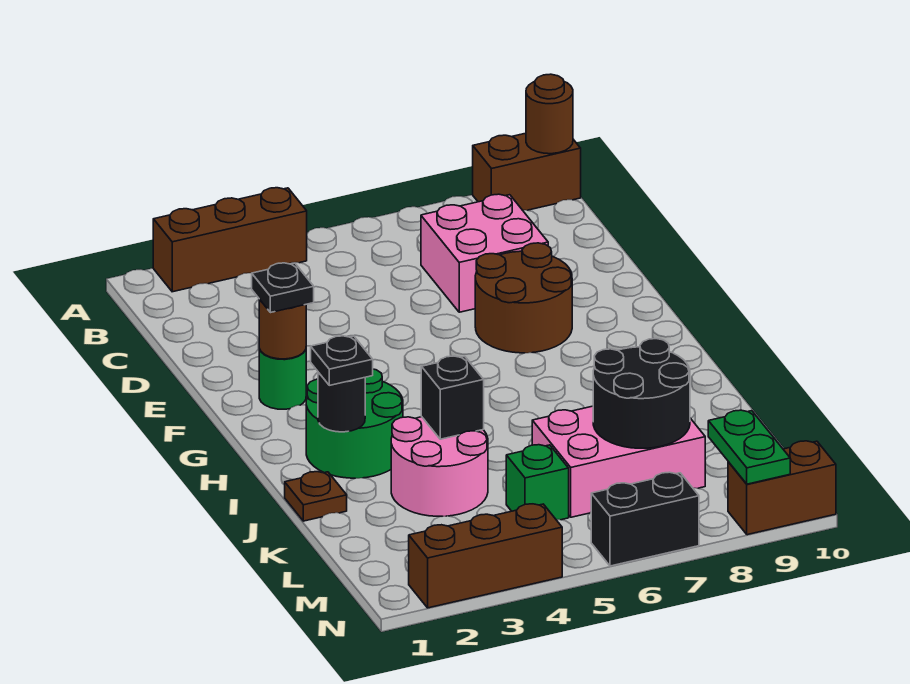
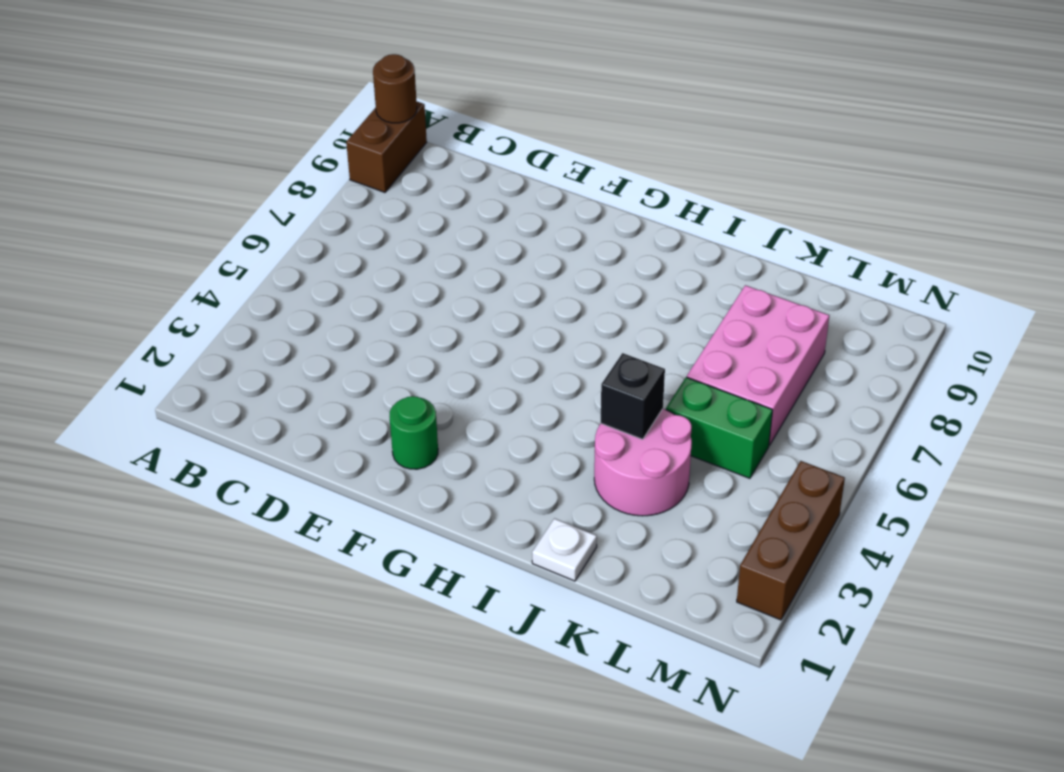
white 1x1 plate [532,519,597,581] -> brown 1x1 plate [285,472,347,521]
green 1x2 brick [666,377,773,478] -> green 1x1 brick [506,445,569,520]
none -> brown 1x3 brick [153,188,307,292]
none -> pink 2x2 brick [421,194,548,312]
none -> brown 2x2 round brick [475,243,572,353]

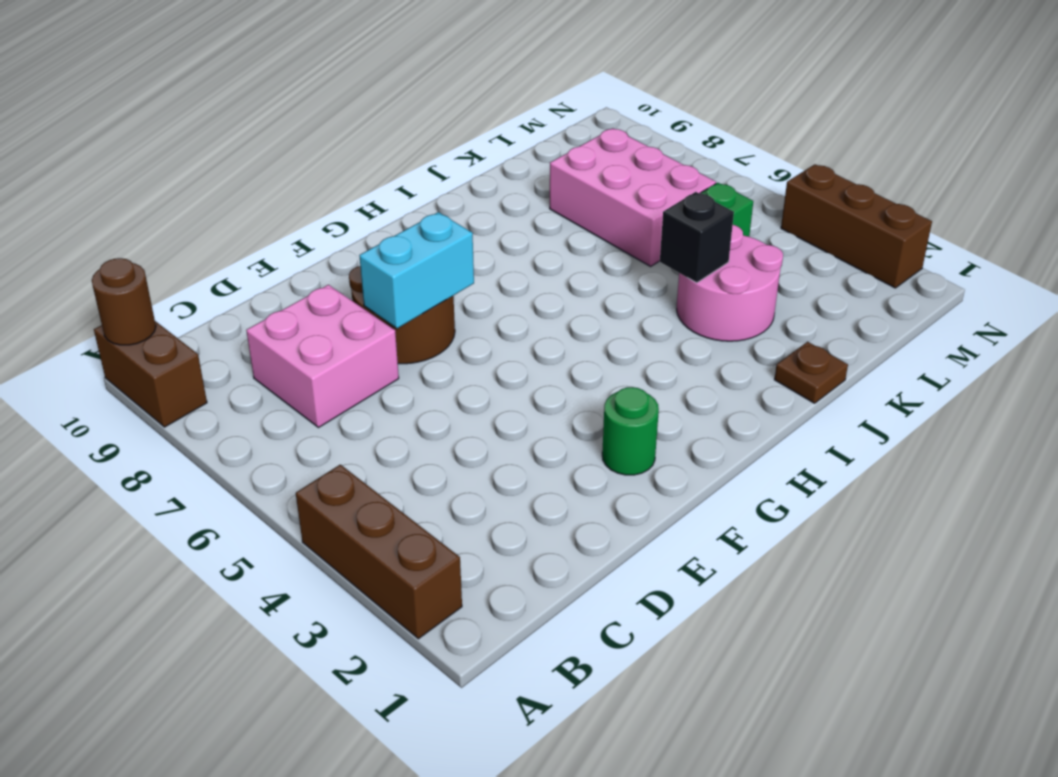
cyan 1x2 brick [359,212,474,328] -> none
none -> green 2x2 round brick [306,369,403,478]
none -> black 1x2 brick [591,472,699,566]
none -> brown 1x2 brick [728,441,836,535]

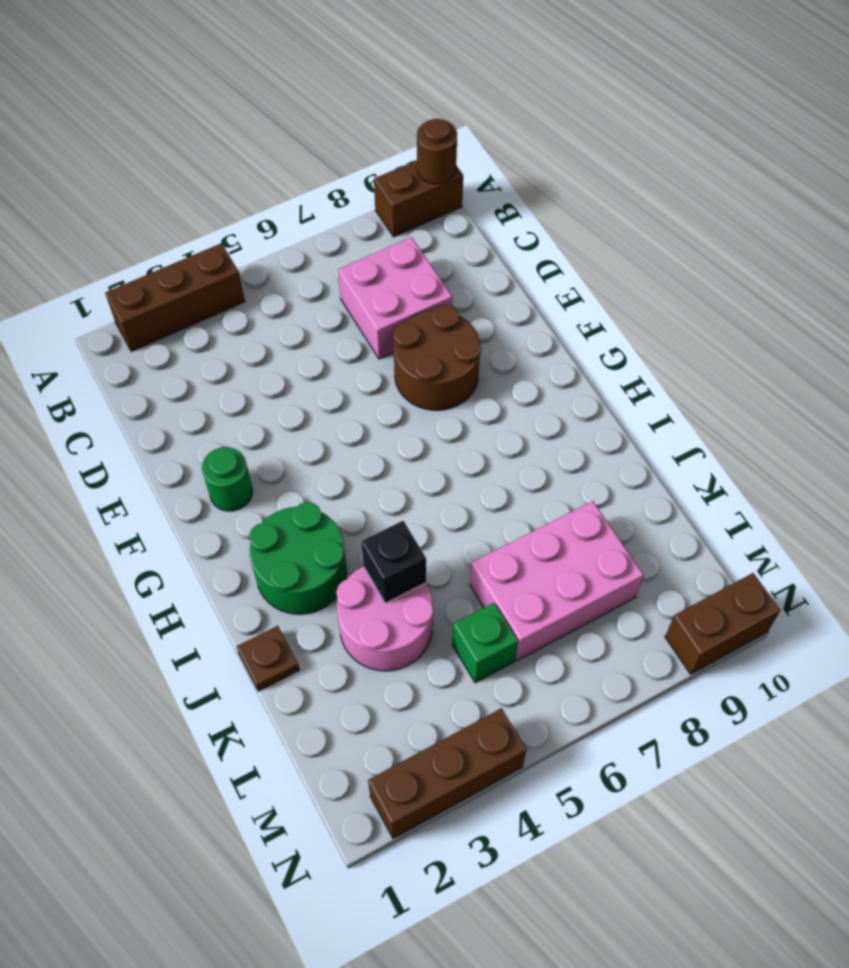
none -> black 1x2 brick [591,472,699,566]
none -> brown 1x1 round brick [259,299,306,359]
none -> black 1x1 round brick [318,372,365,432]

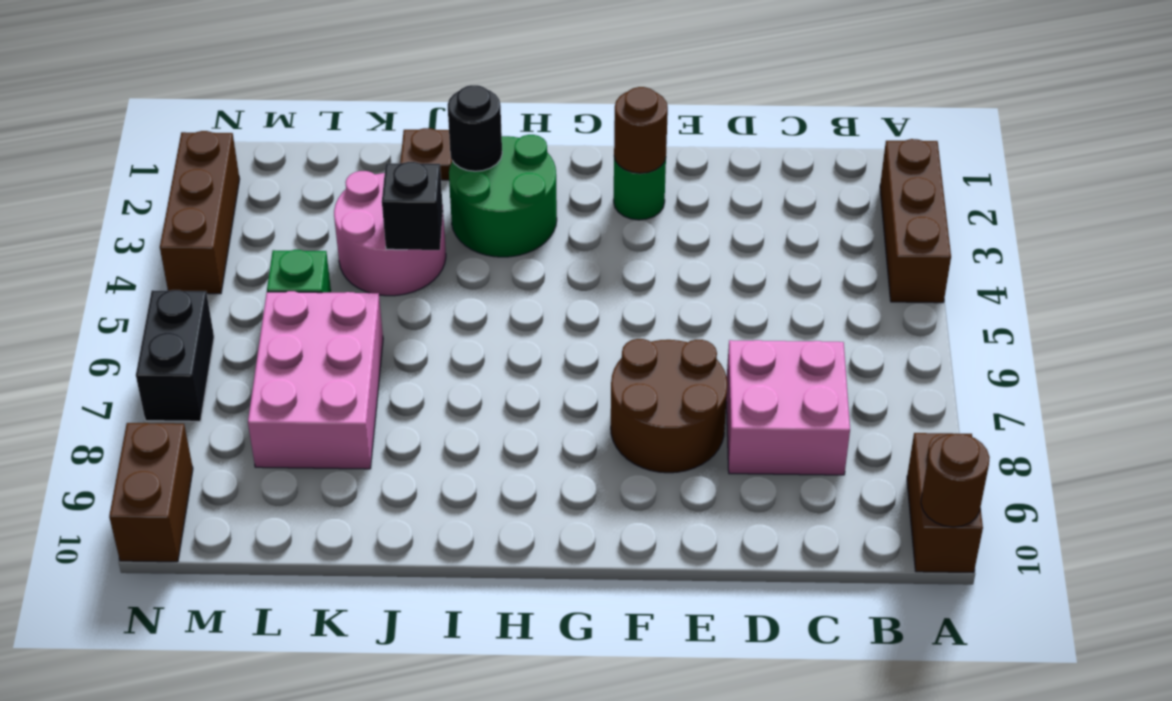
none -> black 2x2 round brick [593,339,690,448]
none -> green 1x2 plate [708,410,790,484]
none -> black 1x1 plate [252,263,314,313]

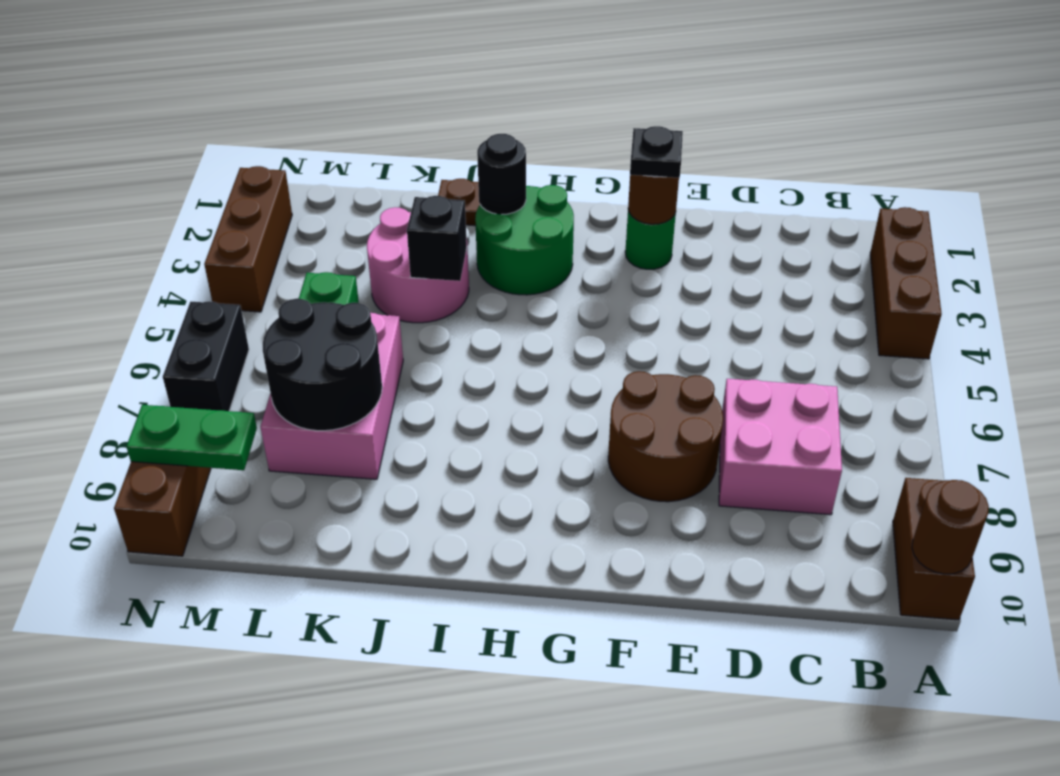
none -> black 1x1 plate [311,336,373,385]

